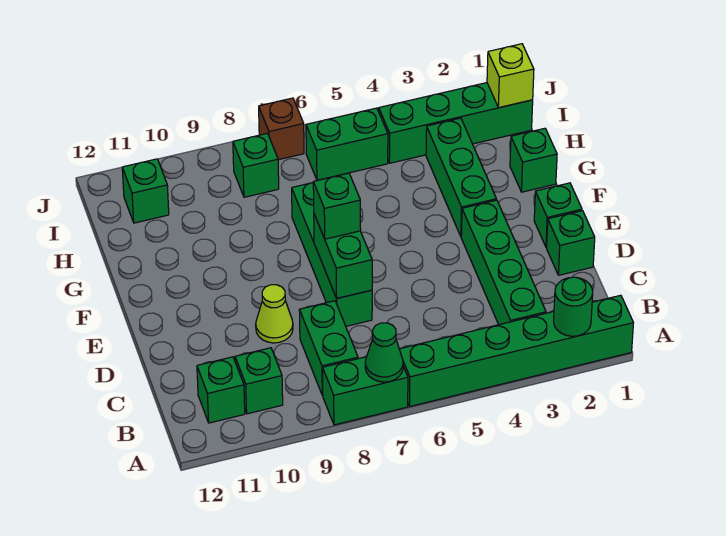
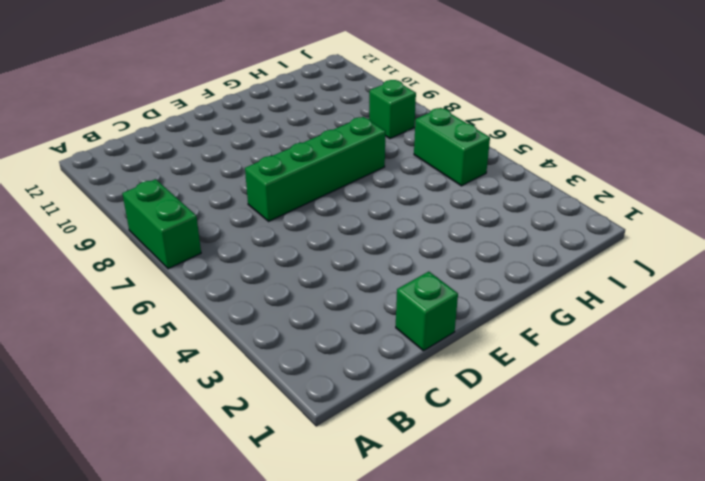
none -> green 1x6 brick [399,295,633,406]
none -> green 1x4 brick [461,200,546,325]
none -> green 1x2 brick [299,301,358,395]

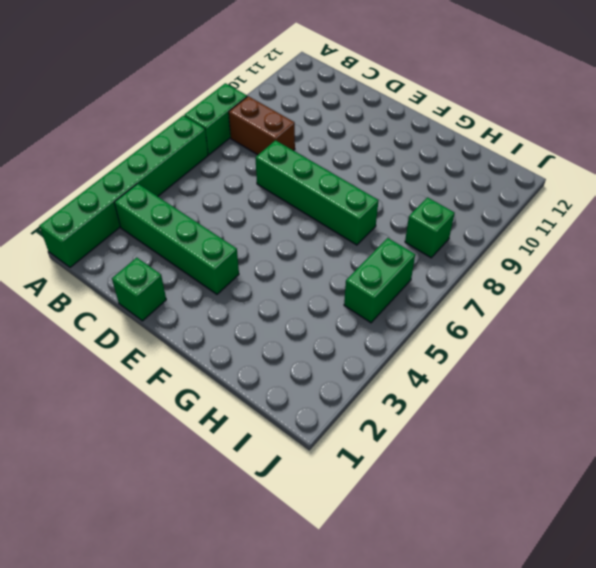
brown 1x2 brick [229,96,295,155] -> green 1x2 brick [299,301,358,395]
none -> green 1x1 brick [235,348,283,414]
none -> green 1x1 brick [197,357,245,423]
none -> lime 1x1 cone [256,285,293,343]

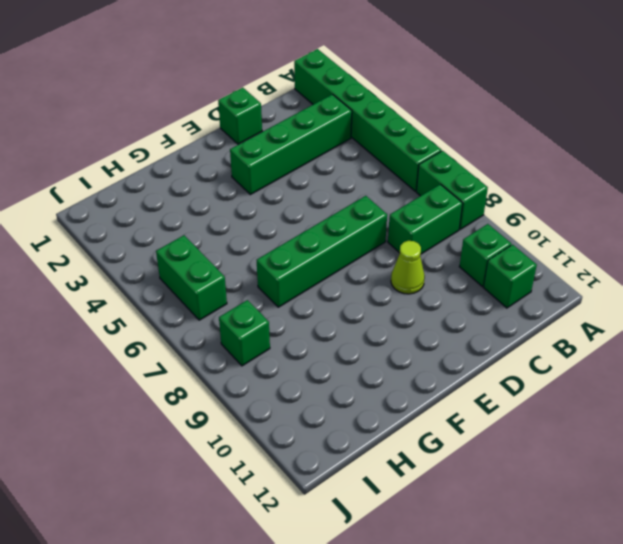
none -> green 1x1 brick [534,183,582,247]
none -> green 1x3 brick [426,118,496,236]
none -> green 1x1 brick [510,128,557,192]

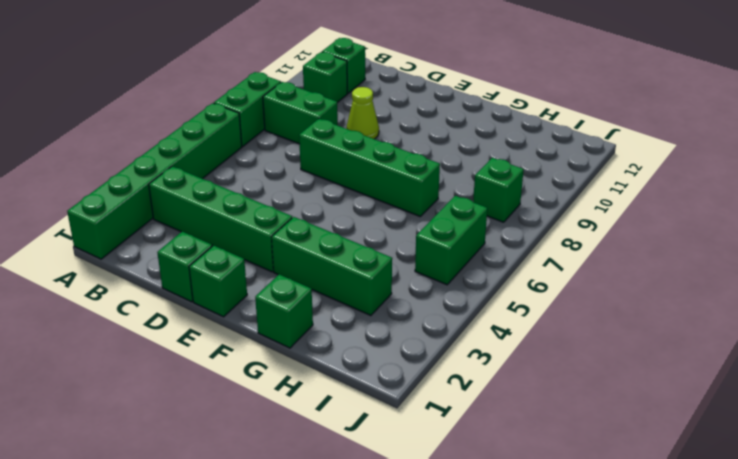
none -> green 1x4 brick [379,83,533,163]
none -> green 1x1 brick [122,159,169,223]
none -> brown 1x1 brick [259,98,304,160]

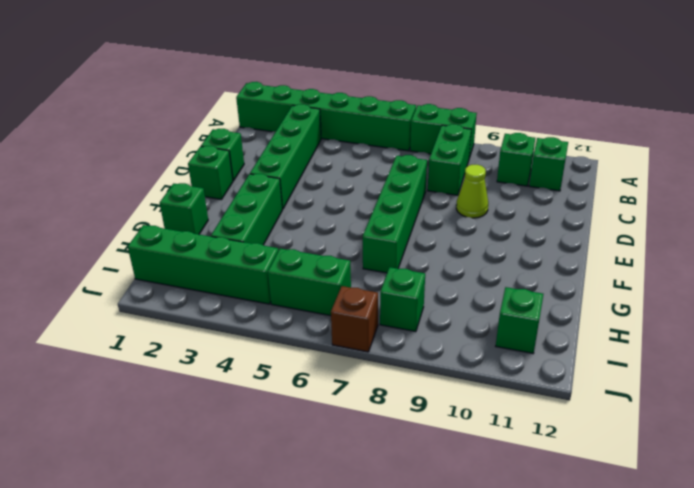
none -> green 1x1 round brick [554,277,593,336]
none -> green 1x1 cone [365,323,403,382]
none -> green 1x2 brick [314,214,372,298]

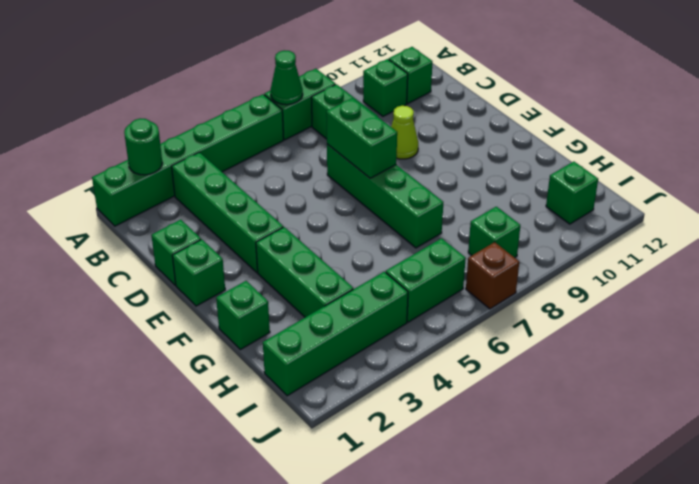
none -> lime 1x1 brick [487,44,534,108]
none -> green 1x1 brick [313,173,361,239]

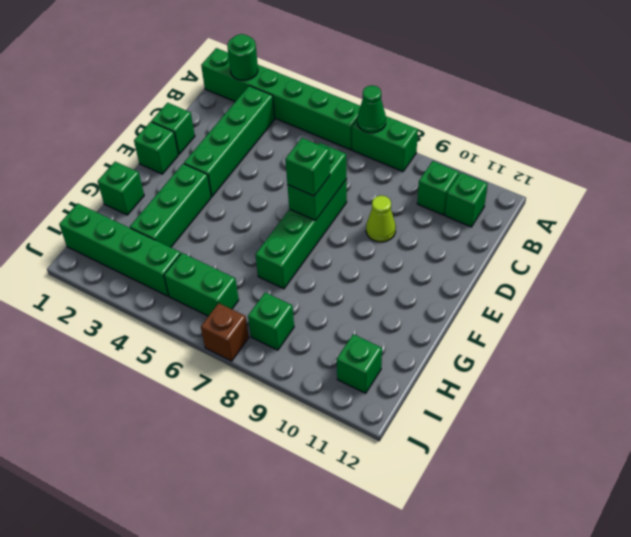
none -> green 1x2 brick [299,301,358,395]
none -> lime 1x1 brick [487,44,534,108]

